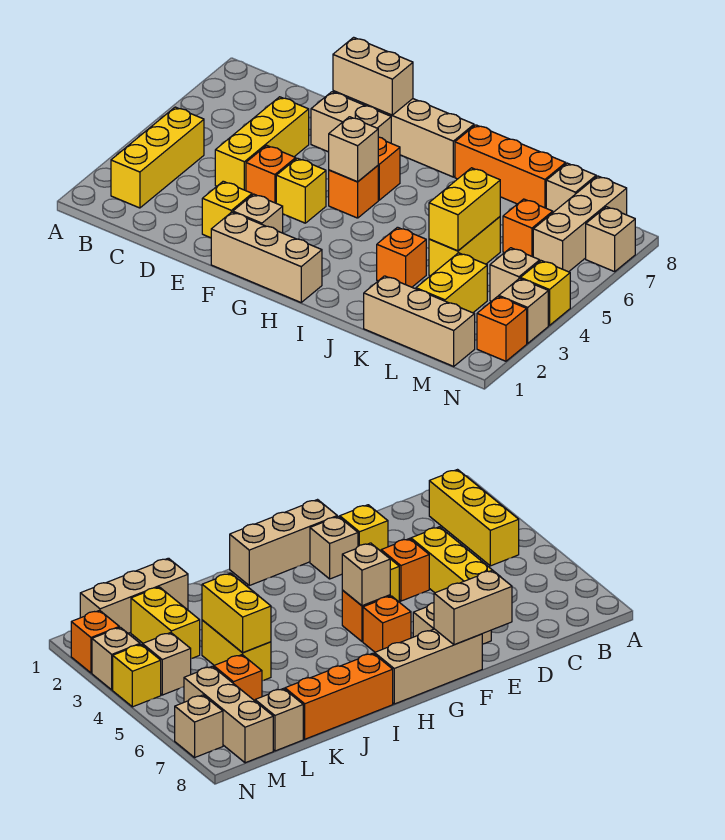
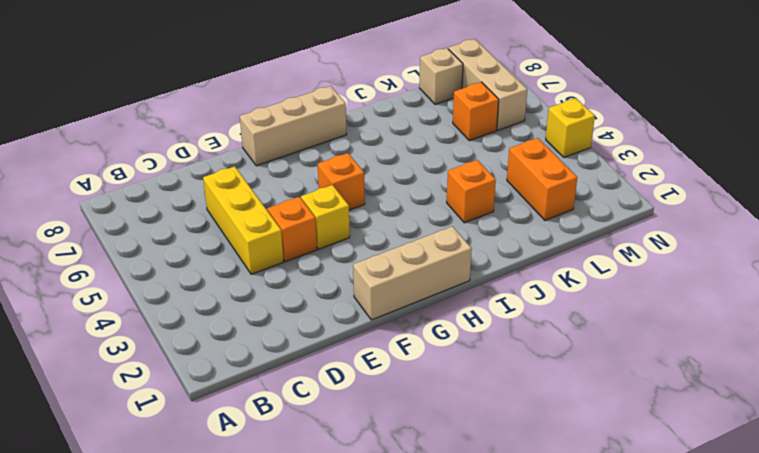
orange 1x2 brick [507,138,577,220] -> yellow 1x2 brick [416,253,487,313]
none -> yellow 1x3 brick [111,107,204,208]
none -> yellow 1x1 brick [202,181,252,238]
none -> tan 1x2 brick [311,92,391,152]

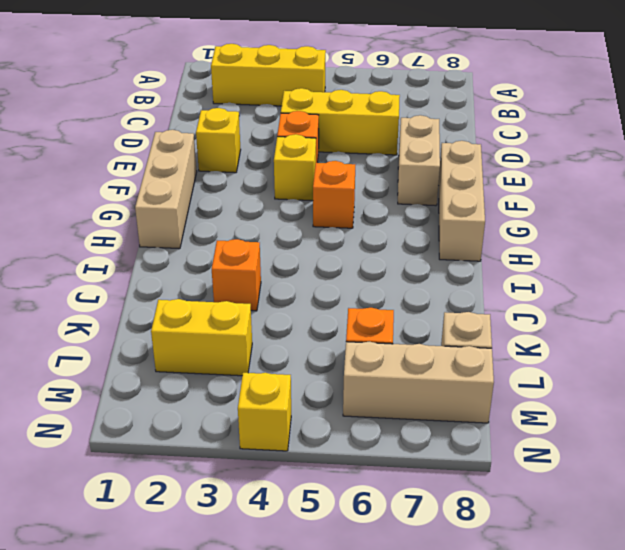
none -> tan 1x1 brick [233,194,283,233]
none -> orange 1x1 brick [378,137,400,200]
none -> orange 1x3 brick [455,125,566,208]

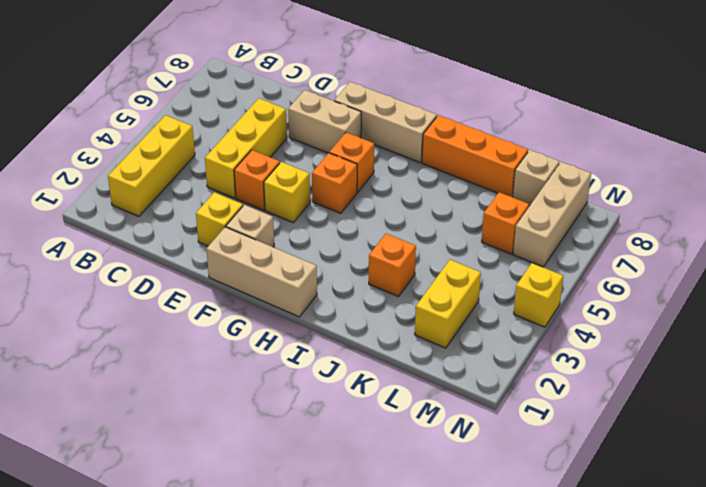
none -> tan 1x3 brick [364,276,475,366]
none -> yellow 1x2 brick [429,217,500,276]
none -> tan 1x1 brick [490,248,540,301]

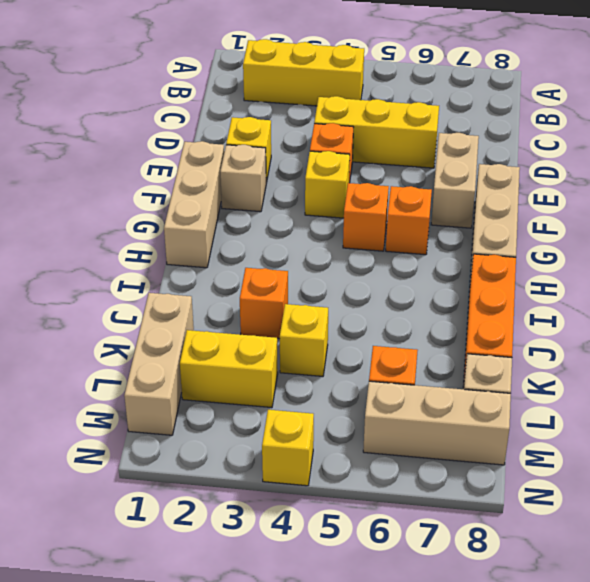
yellow 1x1 brick [280,304,328,376] -> yellow 1x2 brick [429,217,500,276]
none -> tan 1x1 brick [490,248,540,301]
none -> orange 1x1 brick [477,296,527,361]
none -> tan 1x1 brick [499,278,548,343]

